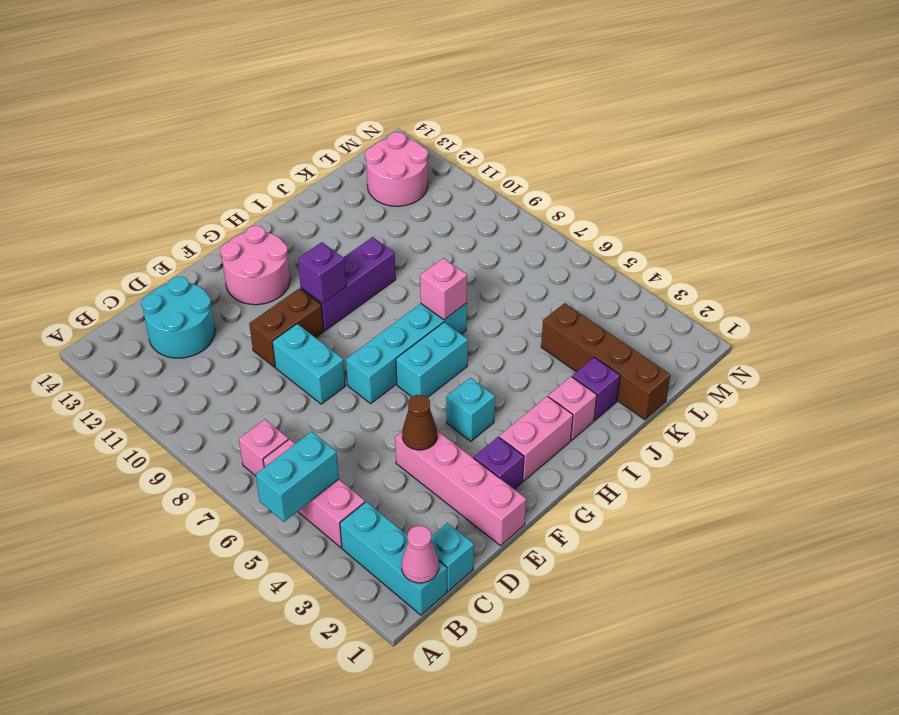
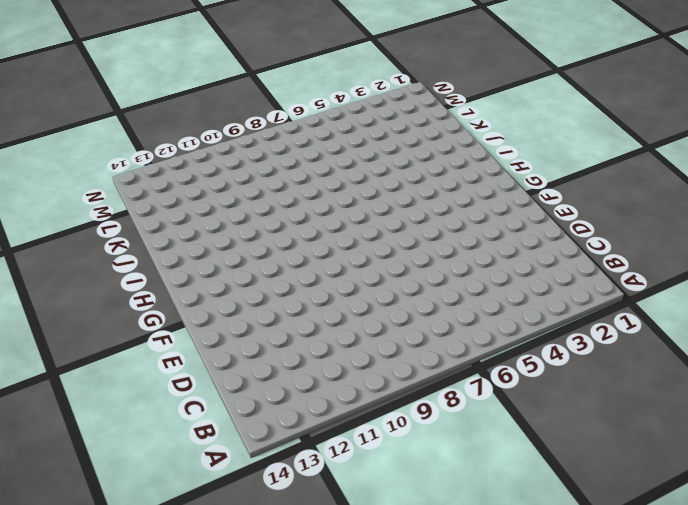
none -> cyan 1x3 brick [340,502,447,615]
none -> pink 1x3 brick [263,439,365,548]
none -> pink 1x1 brick [239,419,288,476]

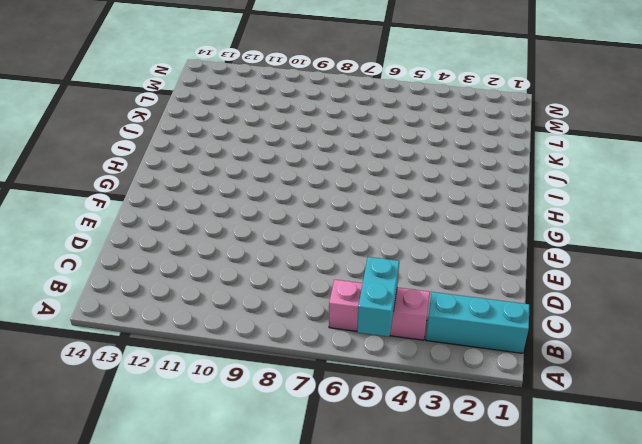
none -> pink 1x1 brick [239,419,288,476]
none -> cyan 1x1 brick [431,523,474,591]
none -> cyan 2x2 round brick [141,277,215,358]

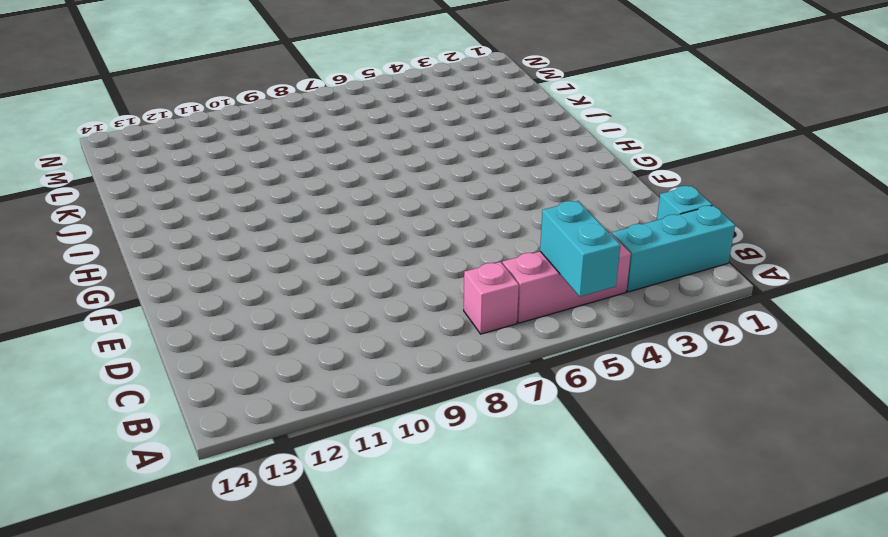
none -> cyan 2x2 round brick [141,277,215,358]
none -> pink 1x4 brick [395,431,526,546]
none -> cyan 1x2 brick [272,324,345,404]

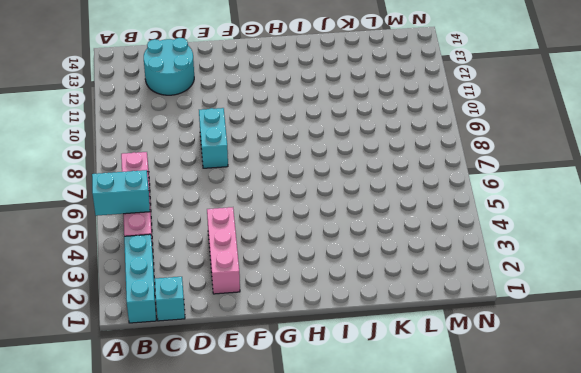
pink 1x3 brick [207,207,240,294] -> pink 1x4 brick [395,431,526,546]
none -> brown 1x2 brick [249,288,324,367]
none -> purple 1x1 brick [474,437,524,489]
none -> cyan 1x4 brick [346,303,467,403]

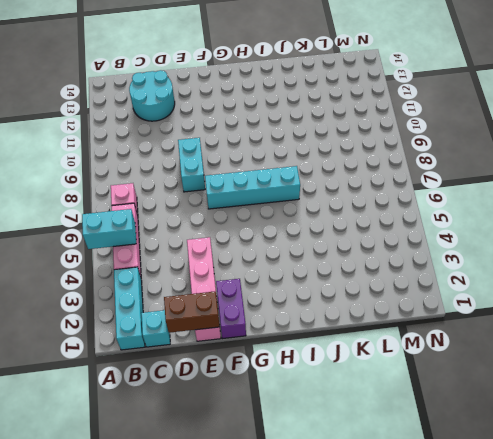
brown 1x2 brick [164,292,220,333] -> brown 1x2 brick moved to [249,288,324,367]
purple 1x2 brick [216,279,246,339] -> purple 1x1 brick [474,437,524,489]
none -> pink 2x2 round brick [220,226,290,305]
none -> pink 1x2 brick [499,396,573,481]
none -> cyan 1x1 brick [446,378,495,441]

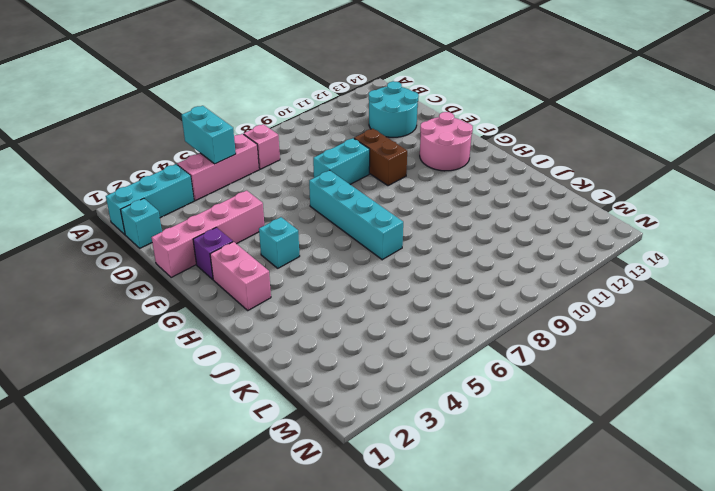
none -> cyan 1x2 brick [396,322,468,398]
none -> purple 1x3 brick [301,237,396,331]
none -> pink 1x1 brick [548,377,597,440]

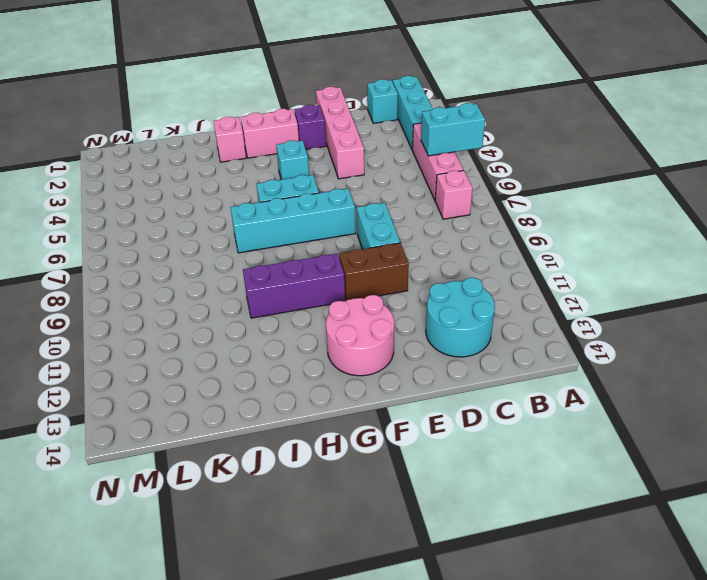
none -> purple 1x1 brick [572,357,620,420]
none -> brown 1x4 brick [541,303,670,420]
none -> pink 2x2 round brick [365,132,428,206]

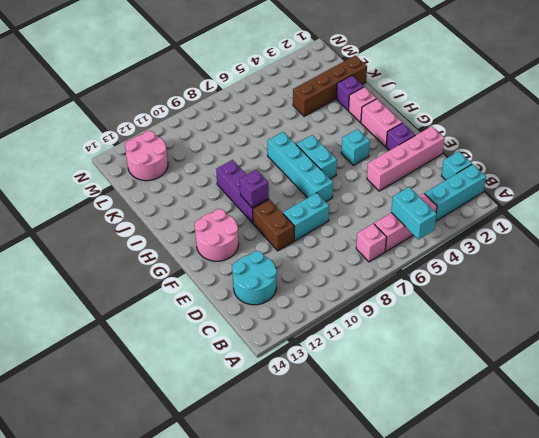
none -> pink 1x1 cone [402,526,439,583]
none -> brown 1x1 cone [402,395,437,450]
none -> pink 1x1 brick [420,258,467,320]

